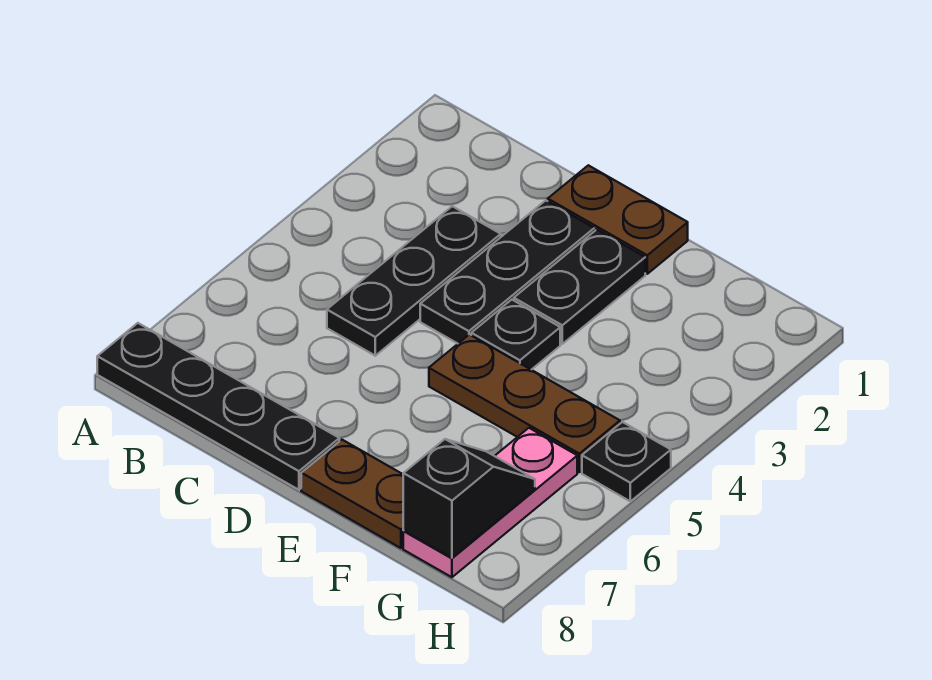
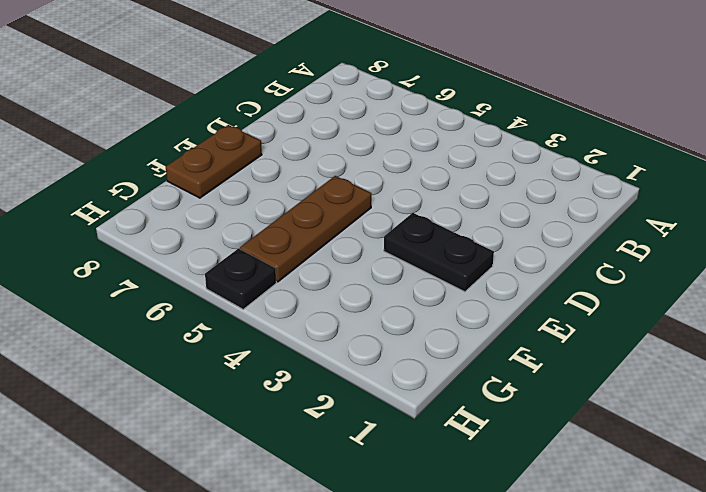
none -> black 1x4 plate [97,323,339,490]
none -> black 1x3 plate [327,206,501,356]

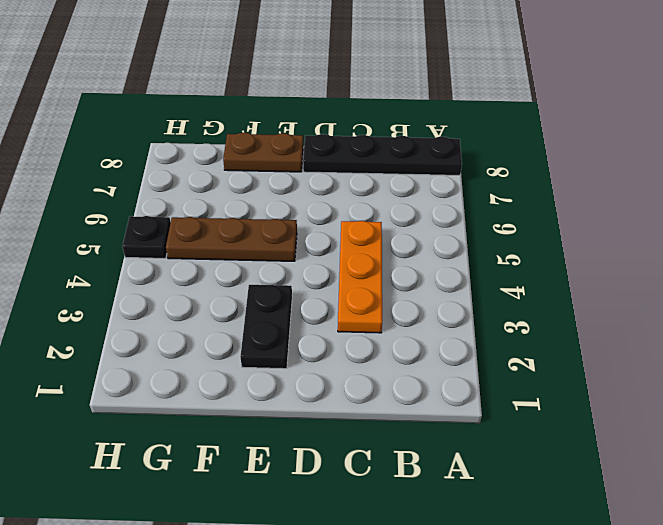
orange 1x3 plate [338,221,382,333] -> black 1x3 plate [327,206,501,356]
none -> brown 1x2 plate [548,165,688,274]
none -> black 1x3 plate [420,200,594,344]

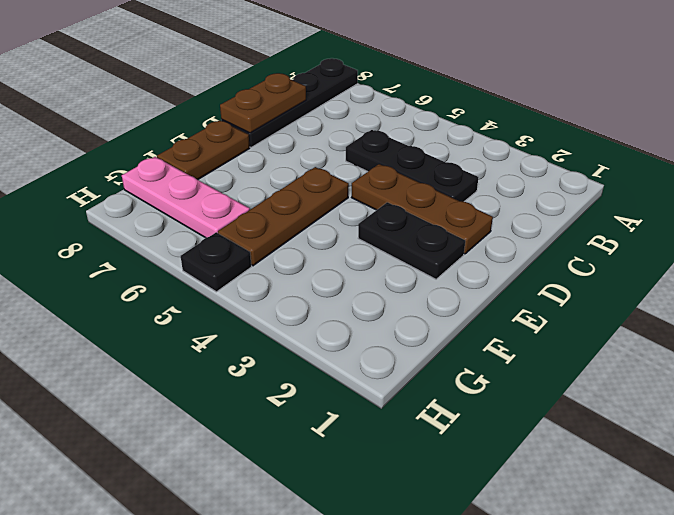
brown 1x2 plate [220,73,306,133] -> brown 1x2 plate moved to [548,165,688,274]
brown 1x3 plate [352,164,493,254] -> black 1x3 plate [420,200,594,344]
none -> black 1x1 plate [471,300,560,370]
none -> black 1x2 slope [403,439,535,558]

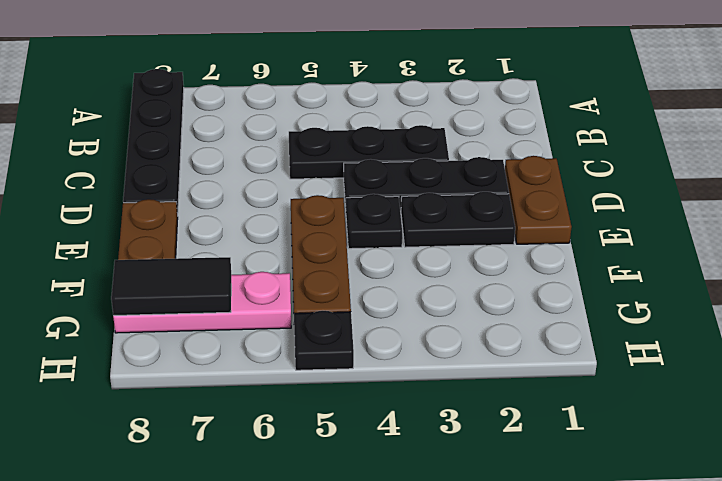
black 1x2 tile [111,257,231,316] -> black 1x2 slope [403,439,535,558]

